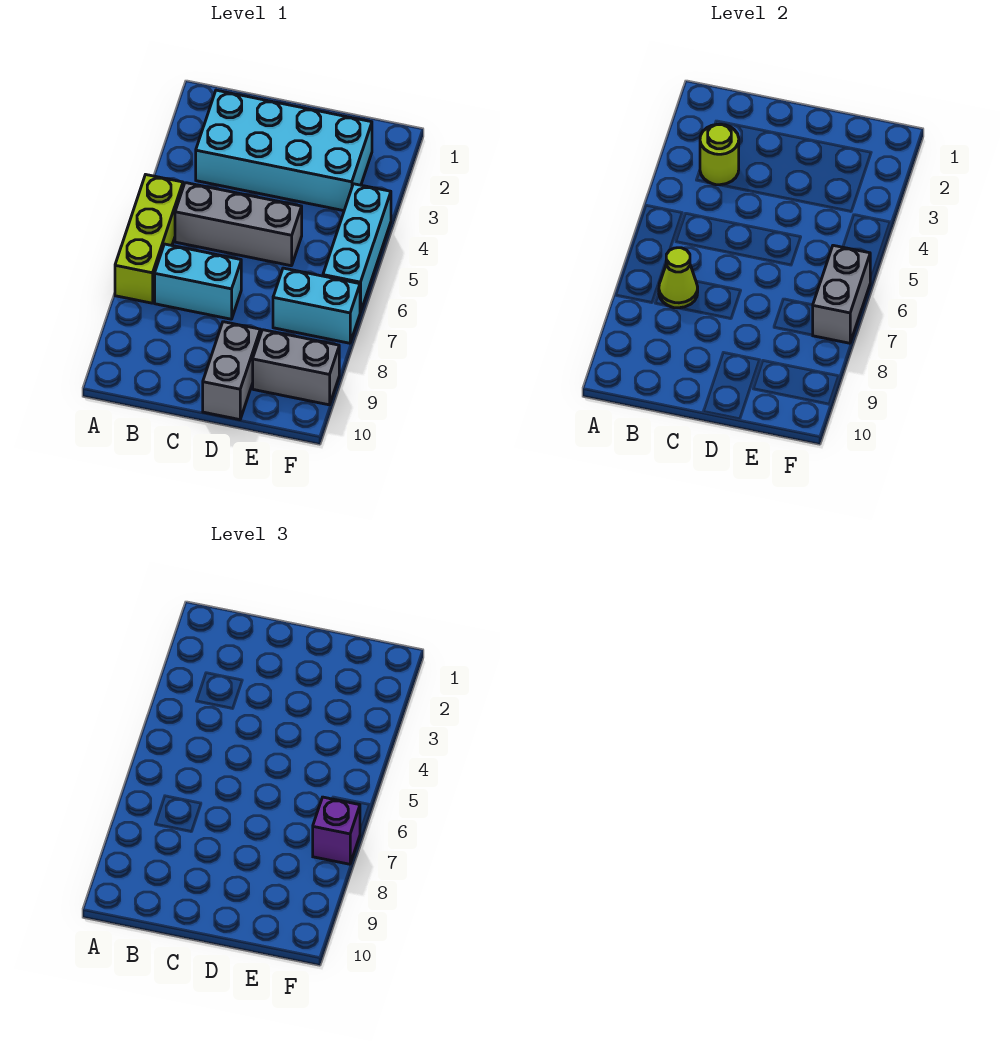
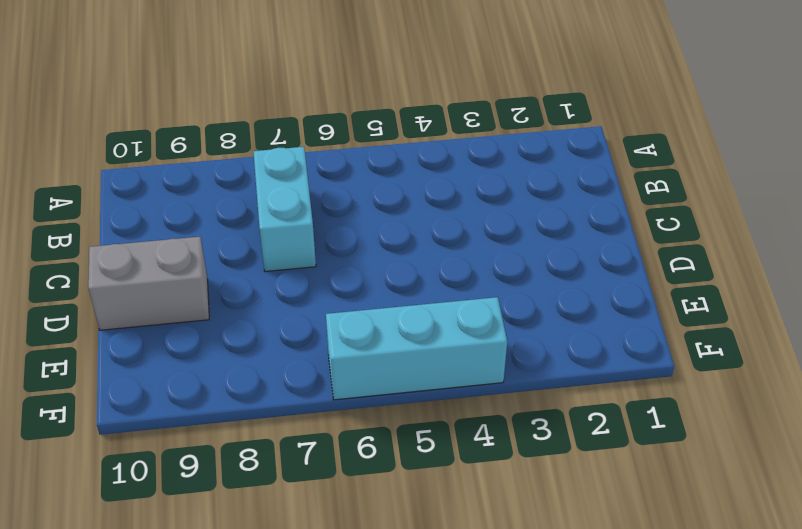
none -> lime 1x3 brick [115,175,183,303]
none -> cyan 2x4 brick [196,90,372,211]
none -> grey 1x3 brick [175,183,302,266]

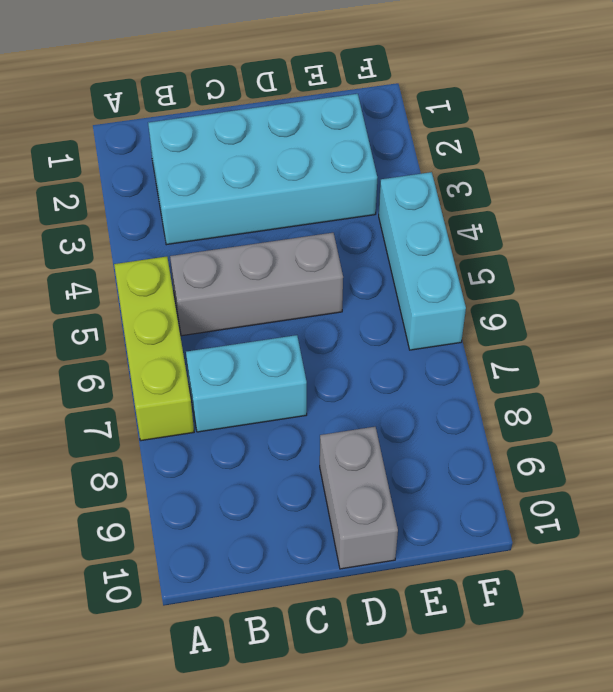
none -> cyan 1x2 brick [273,268,360,343]
none -> grey 1x2 brick [253,330,339,405]
none -> lime 1x1 round brick [700,124,739,185]

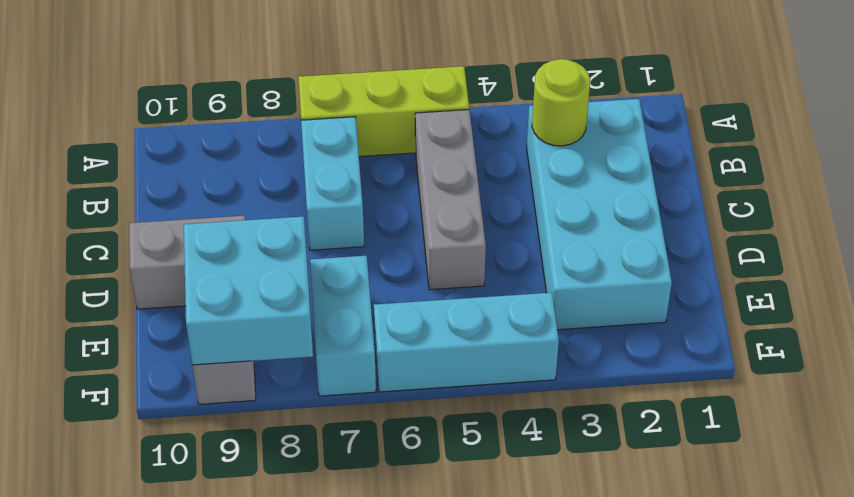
cyan 2x2 brick [184,216,313,365] -> none
none -> lime 1x1 cone [659,248,698,308]
none -> grey 1x2 brick [813,245,870,343]
none -> purple 1x1 brick [313,797,360,864]

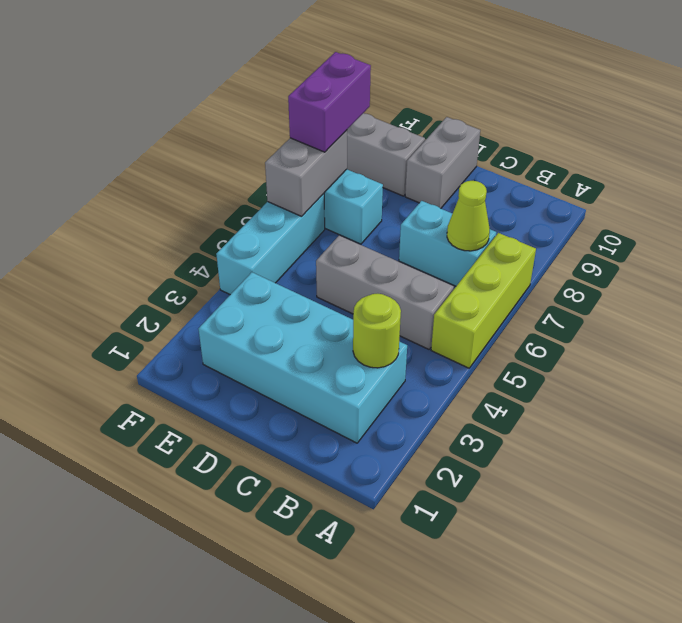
purple 1x2 brick [288,52,371,152] -> purple 1x1 brick [313,797,360,864]

